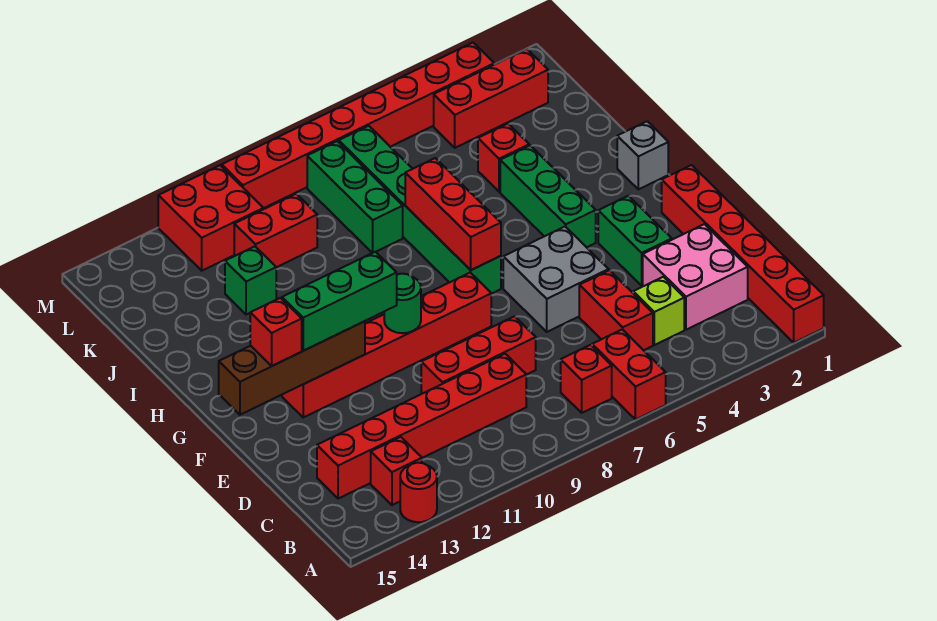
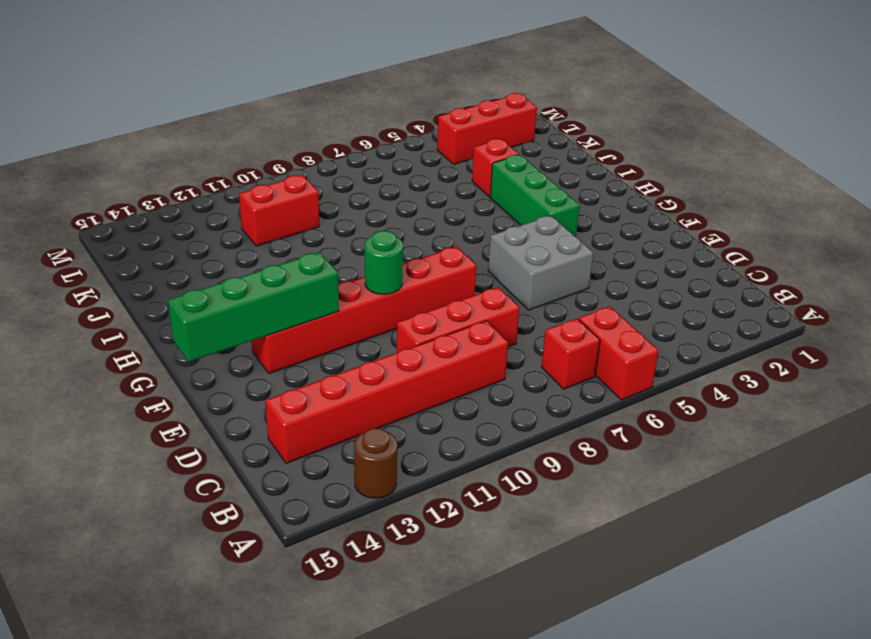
brown 1x1 round brick [354,428,397,498] -> red 1x1 round brick [400,463,437,522]
green 1x4 brick [168,252,339,362] -> brown 1x4 brick [219,321,365,415]
none -> red 1x6 brick [662,165,824,343]
none -> red 1x1 brick [371,437,422,505]
none -> pink 2x2 brick [643,224,748,330]

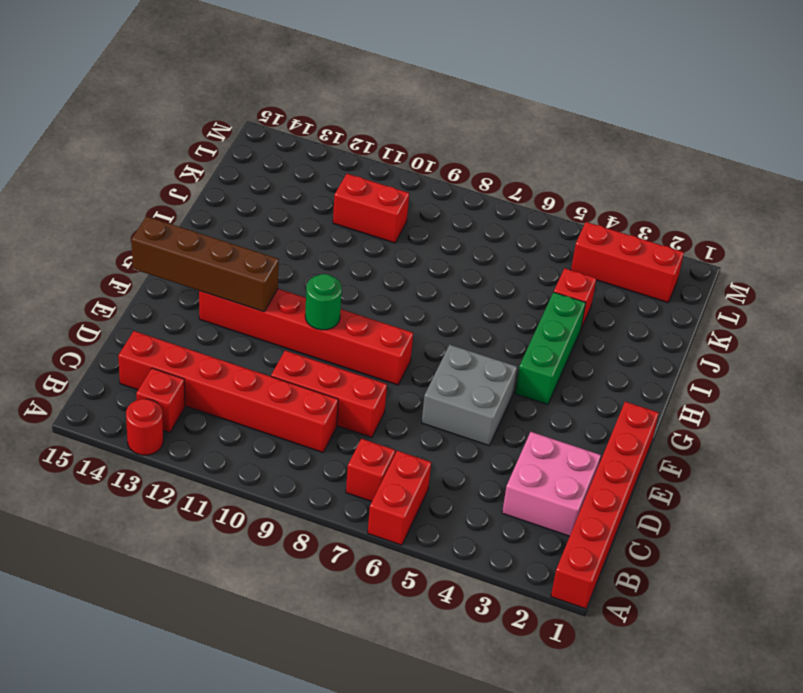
none -> lime 1x1 brick [633,277,684,345]
none -> red 1x2 brick [579,270,653,350]
none -> green 1x2 brick [598,196,672,286]

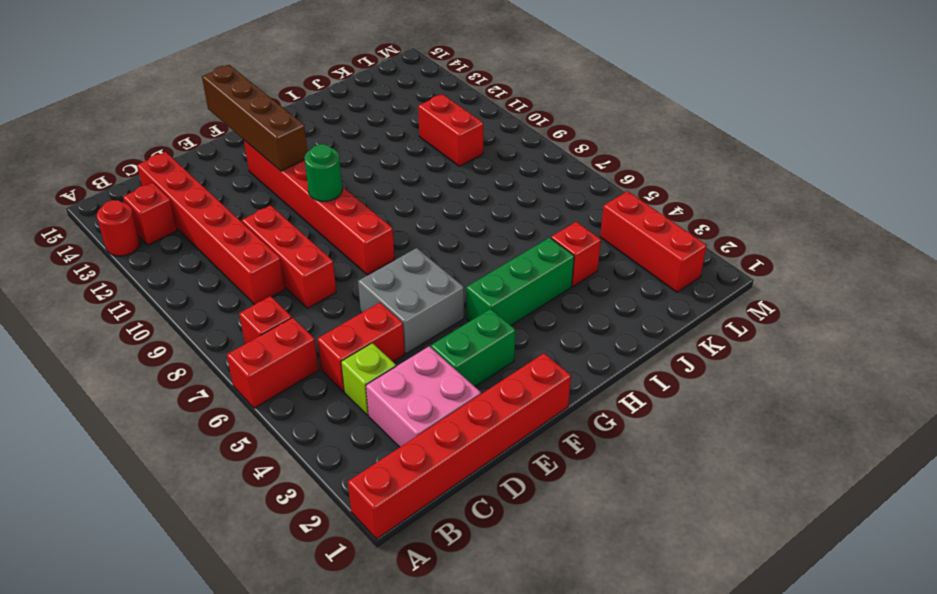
none -> green 1x6 brick [339,126,501,294]
none -> grey 1x1 brick [617,121,668,189]
none -> green 1x3 brick [307,141,403,253]

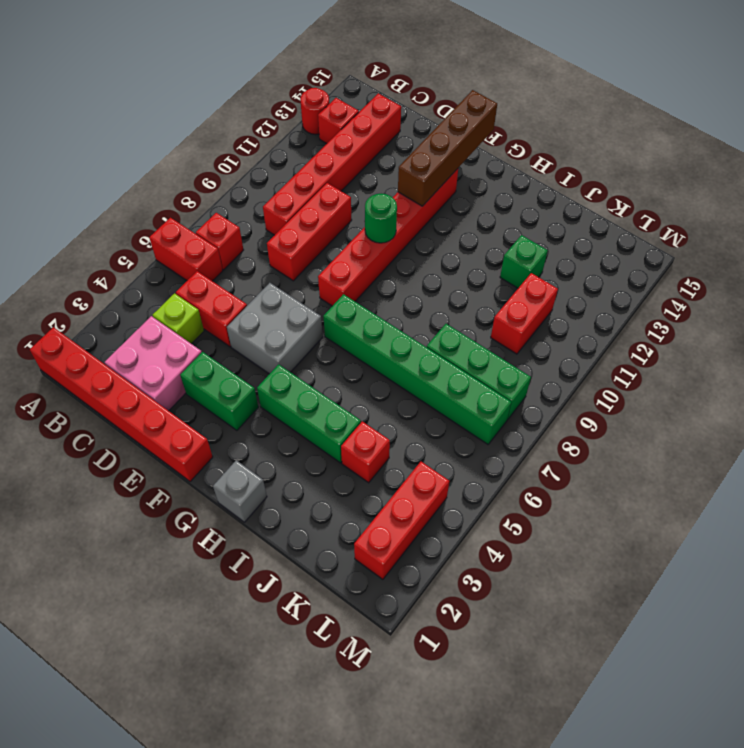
none -> red 2x2 brick [158,165,264,271]
none -> red 1x8 brick [222,43,494,208]
none -> red 1x3 brick [405,158,501,270]

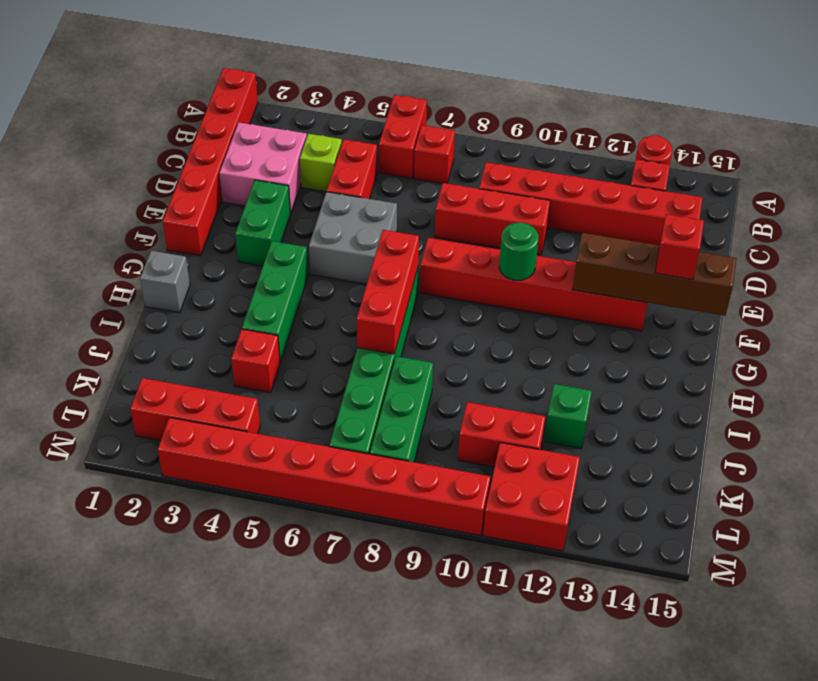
none -> green 1x3 brick [282,252,397,351]

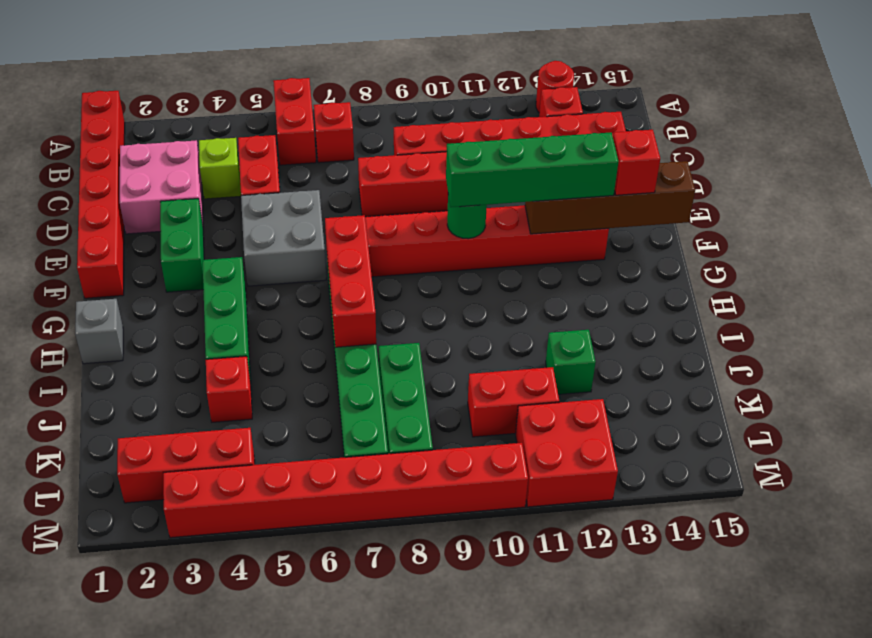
green 1x4 brick [446,132,618,207] -> green 1x3 brick [282,252,397,351]

